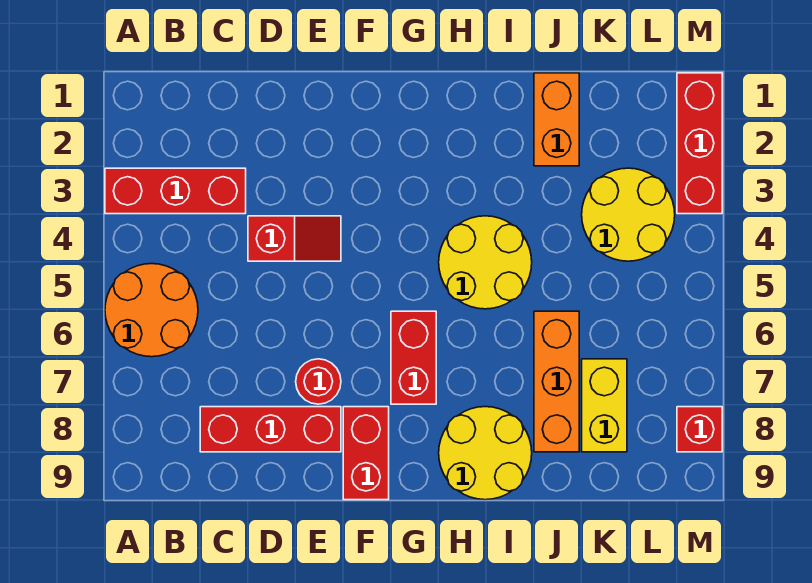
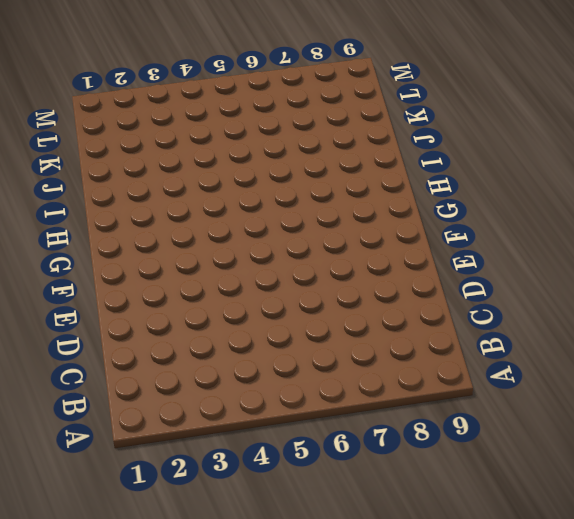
none -> red 1x3 brick [105,168,246,214]
none -> orange 2x2 round brick [105,264,198,357]
none -> red 1x3 brick [200,407,341,452]

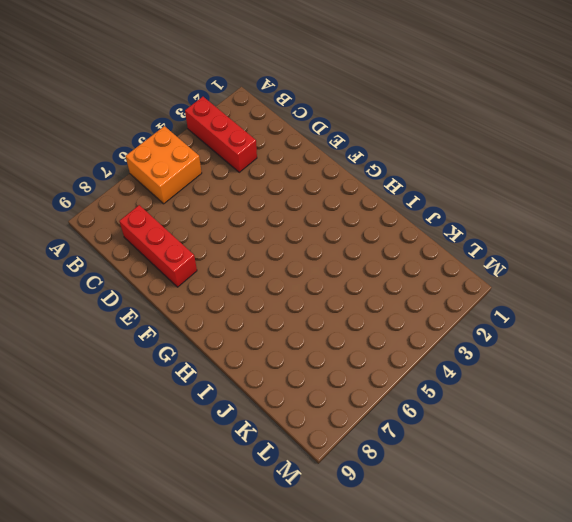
orange 2x2 brick [126,126,202,204] -> orange 2x2 round brick [105,264,198,357]
none -> red 1x2 slope [248,216,341,261]
none -> red 1x1 round brick [296,359,341,404]
none -> red 1x2 brick [343,407,389,500]

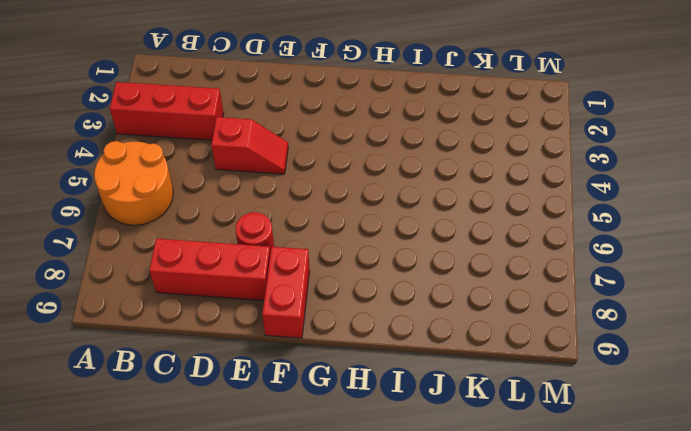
none -> red 1x2 brick [391,311,436,404]
none -> yellow 2x2 round brick [439,216,532,309]
none -> yellow 2x2 round brick [439,407,532,500]

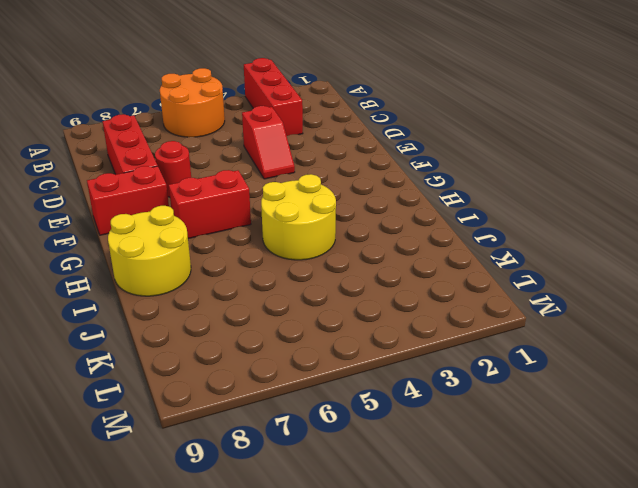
none -> orange 1x2 brick [534,73,579,166]
none -> orange 1x3 brick [534,311,579,452]
none -> yellow 2x2 round brick [582,168,675,261]

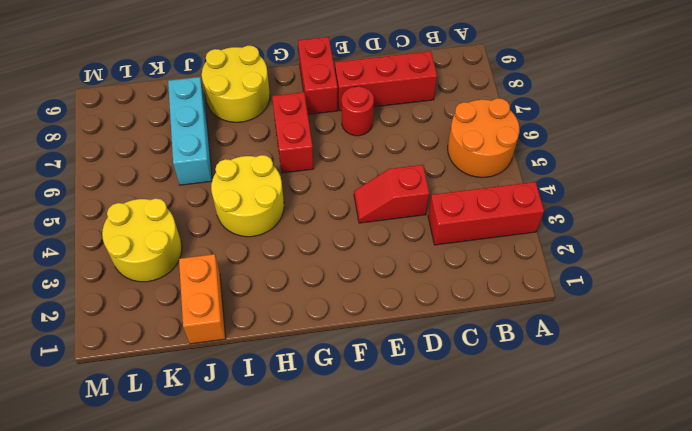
cyan 1x3 brick [168,77,212,185] -> orange 1x3 brick [534,311,579,452]
none -> yellow 1x2 brick [582,359,627,452]
none -> red 1x3 brick [677,73,722,214]
none -> red 1x1 brick [677,407,722,452]

